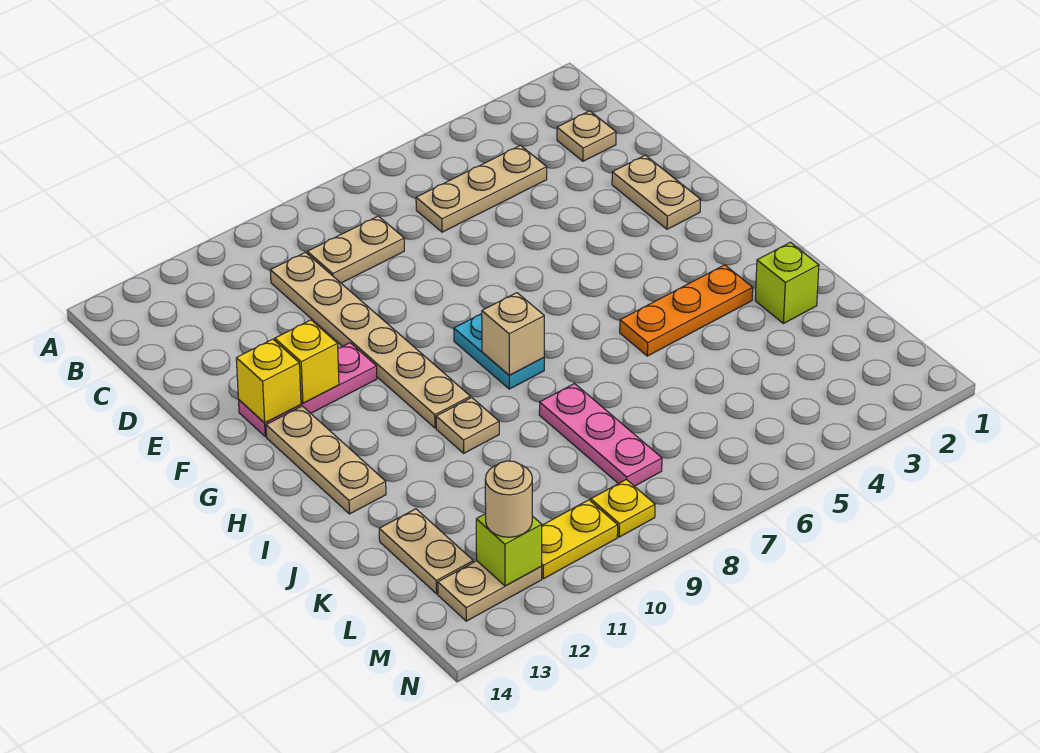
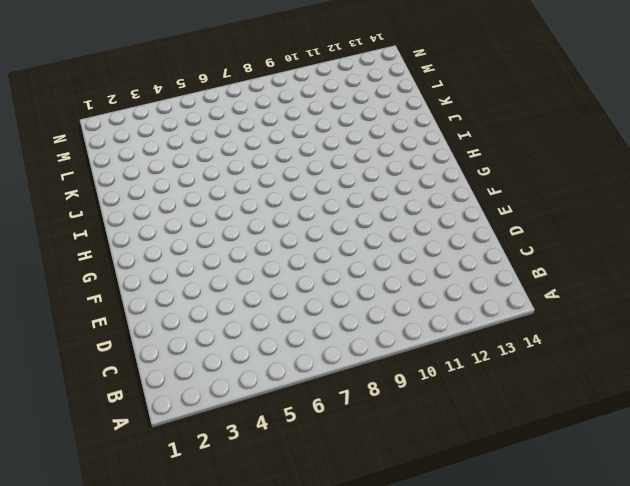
none -> tan 1x1 plate [557,111,616,161]
none -> tan 1x3 plate [416,145,547,232]
none -> tan 1x2 plate [307,216,404,283]

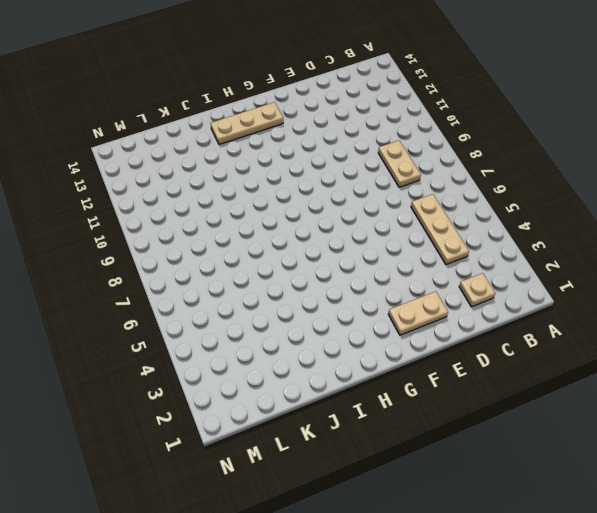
none -> tan 1x6 plate [270,252,470,428]
none -> pink 1x3 plate [239,343,377,437]
none -> cyan 1x2 plate [454,314,544,389]

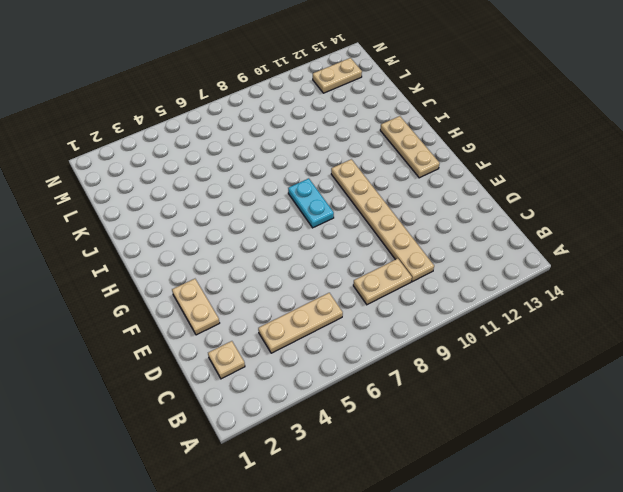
none -> pink 1x3 plate [239,343,377,437]
none -> orange 1x3 plate [620,265,753,356]
none -> tan 1x1 plate [436,398,499,453]

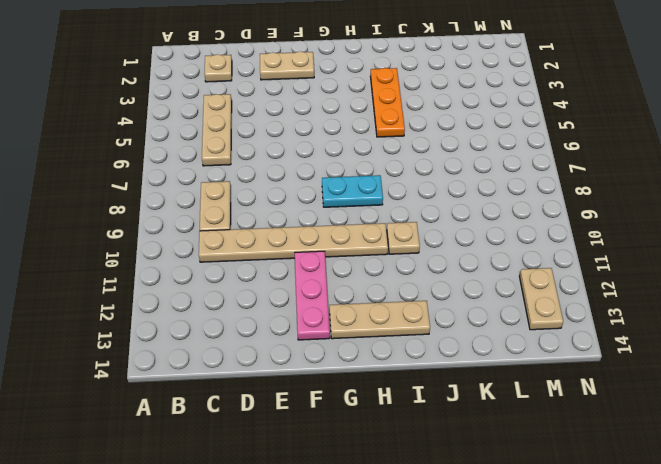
none -> lime 1x1 brick [755,242,819,324]
none -> pink 1x3 plate [539,384,662,486]
none -> tan 1x2 plate [379,509,473,594]

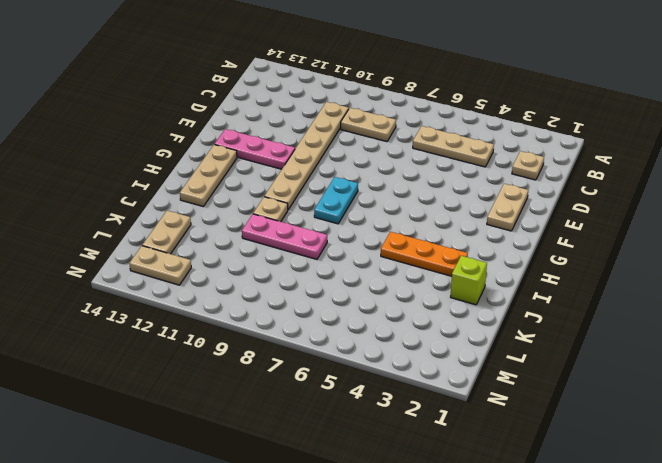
pink 1x3 plate [242,214,327,259] -> pink 1x3 plate turned to [539,384,662,486]
none -> yellow 1x1 plate [591,479,655,537]
none -> yellow 1x2 plate [541,500,618,579]
none -> yellow 1x1 brick [275,320,339,403]

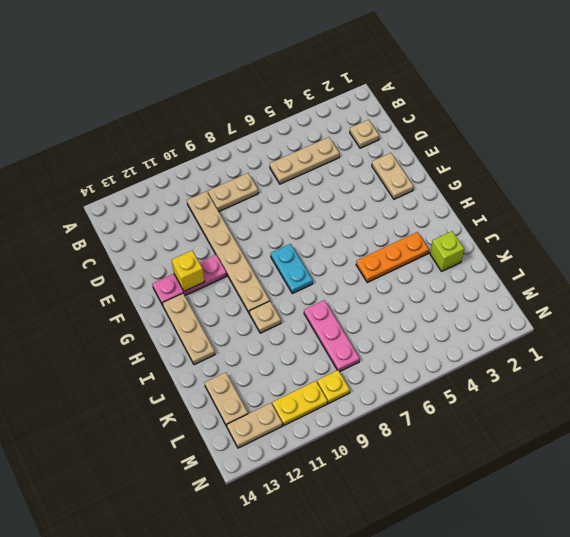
none -> yellow 1x1 brick [236,339,301,423]
none -> tan 1x1 brick [482,293,544,375]
none -> lime 1x1 brick [476,514,542,586]

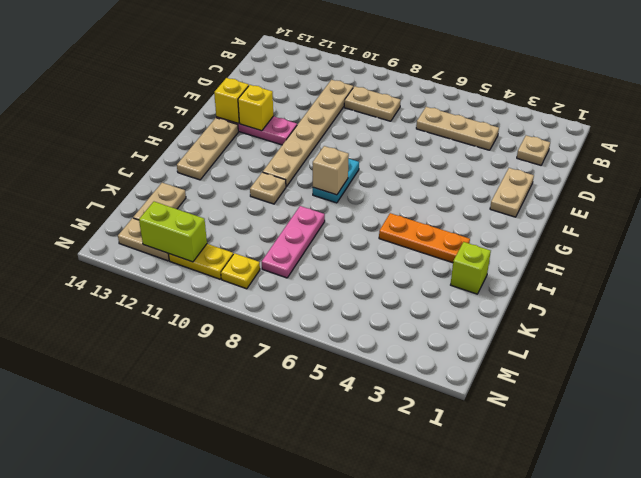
lime 1x2 brick [139,202,207,262] -> lime 1x1 brick [476,514,542,586]
none -> tan 1x1 round brick [485,461,532,537]

